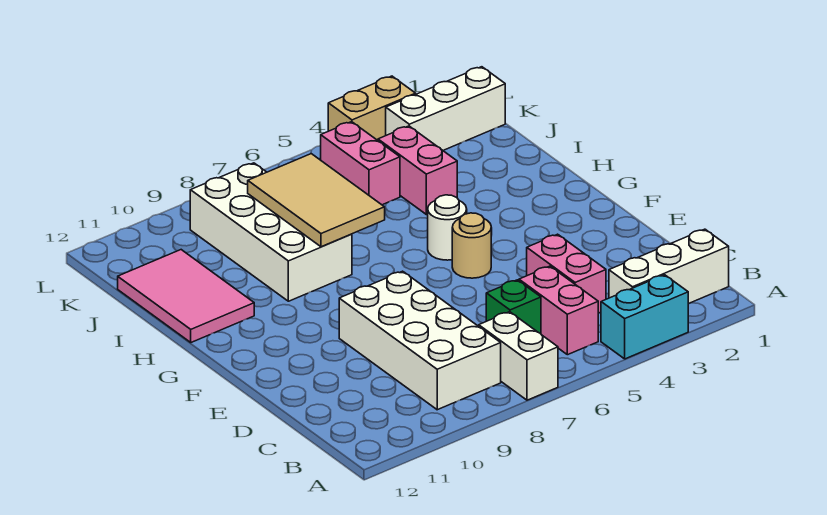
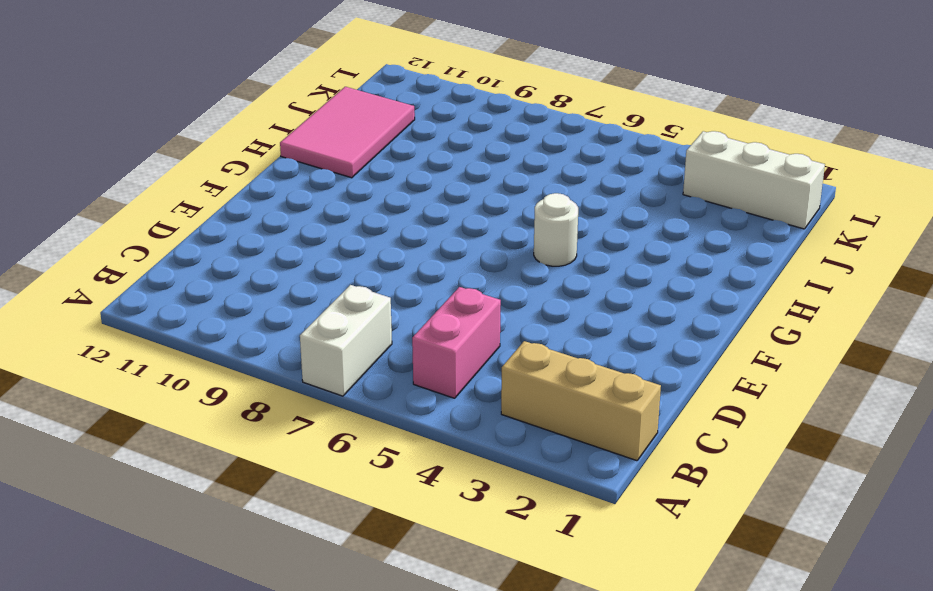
tan 1x3 brick [501,341,661,461] -> white 1x3 brick [609,229,729,304]
none -> cyan 1x2 brick [601,275,688,359]
none -> white 2x4 brick [339,271,501,410]
none -> pink 1x2 brick [527,234,606,313]

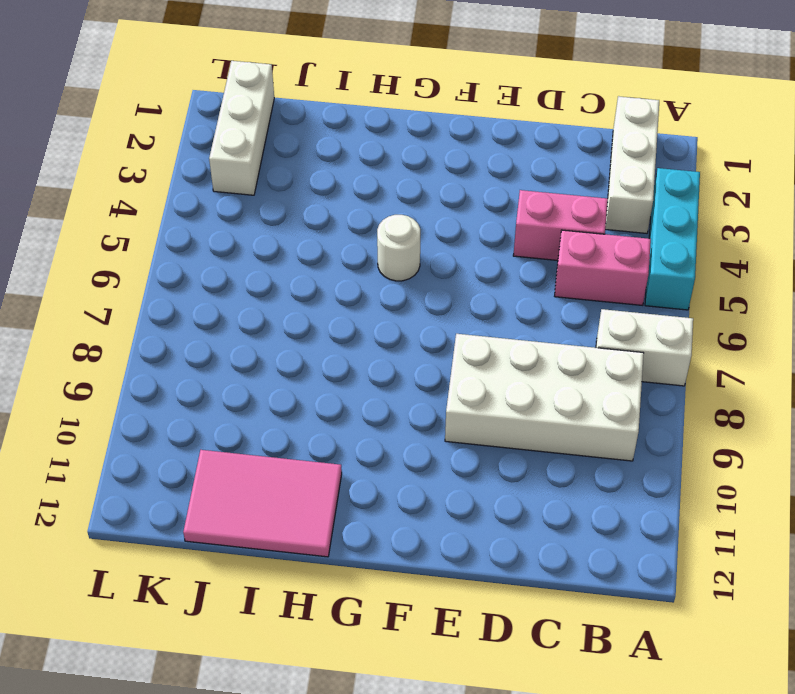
cyan 1x3 brick [645,168,700,310] -> cyan 1x2 brick [601,275,688,359]
none -> green 1x1 brick [486,280,541,334]
none -> tan 1x1 round brick [452,213,491,278]
none -> white 2x4 brick [190,163,352,301]

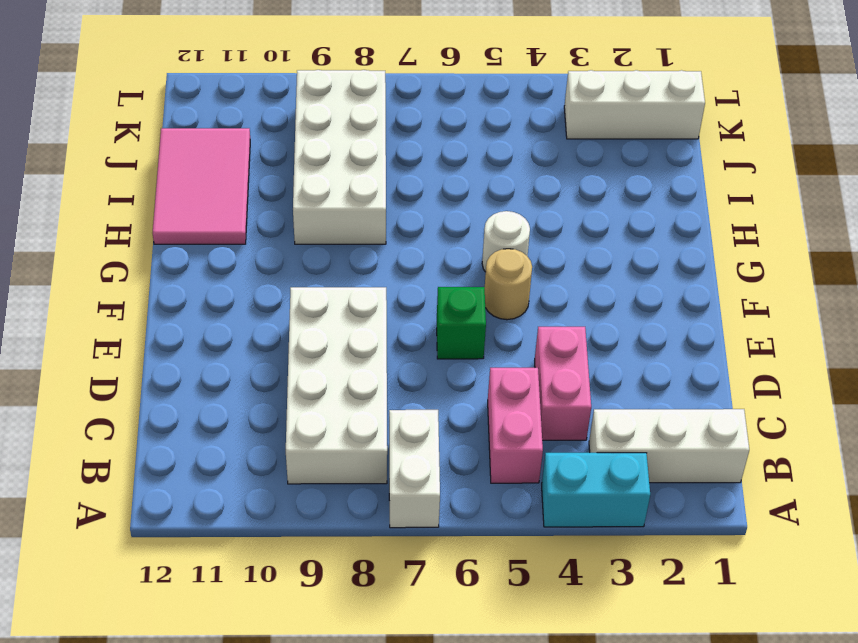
green 1x1 brick [437,287,486,359] -> green 1x1 brick moved to [486,280,541,334]
none -> pink 1x2 brick [378,126,457,214]
none -> pink 1x2 brick [321,122,400,205]
none -> tan 1x2 brick [328,76,416,140]

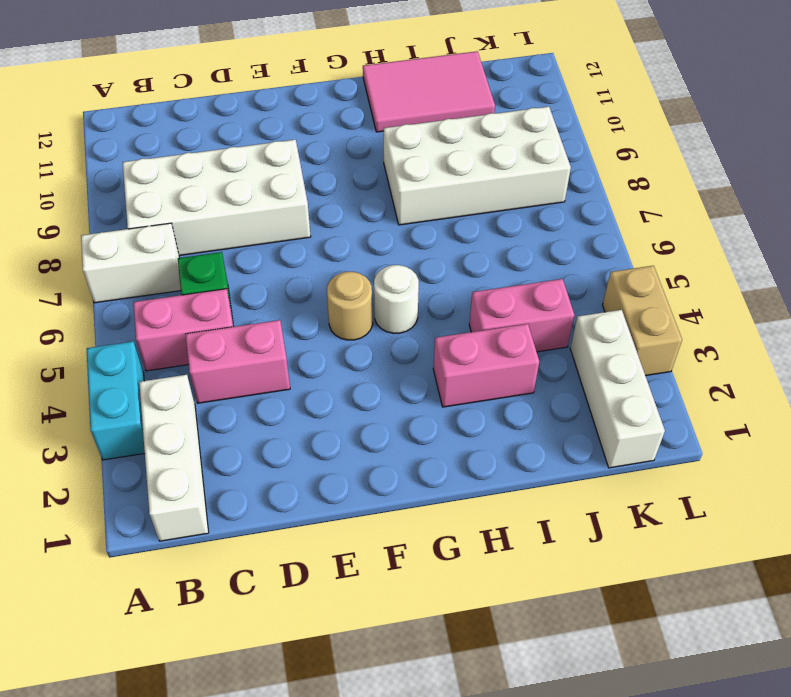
pink 1x2 brick [433,324,539,407] -> pink 1x2 brick moved to [321,122,400,205]
none -> tan 2x3 tile [248,154,385,247]

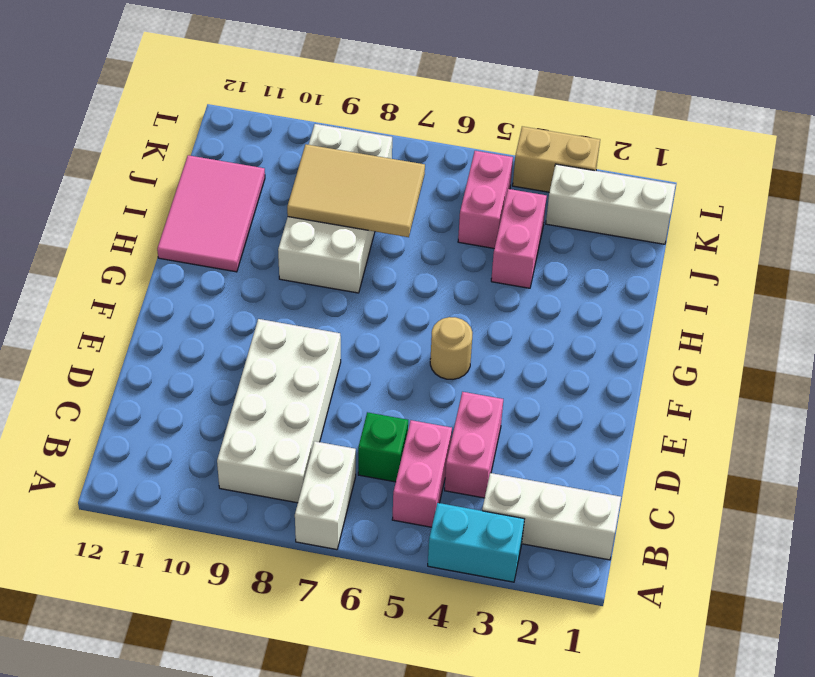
tan 2x3 tile [287,144,425,237] -> tan 2x3 tile turned to [248,154,385,247]
none -> white 1x1 round brick [428,195,467,260]

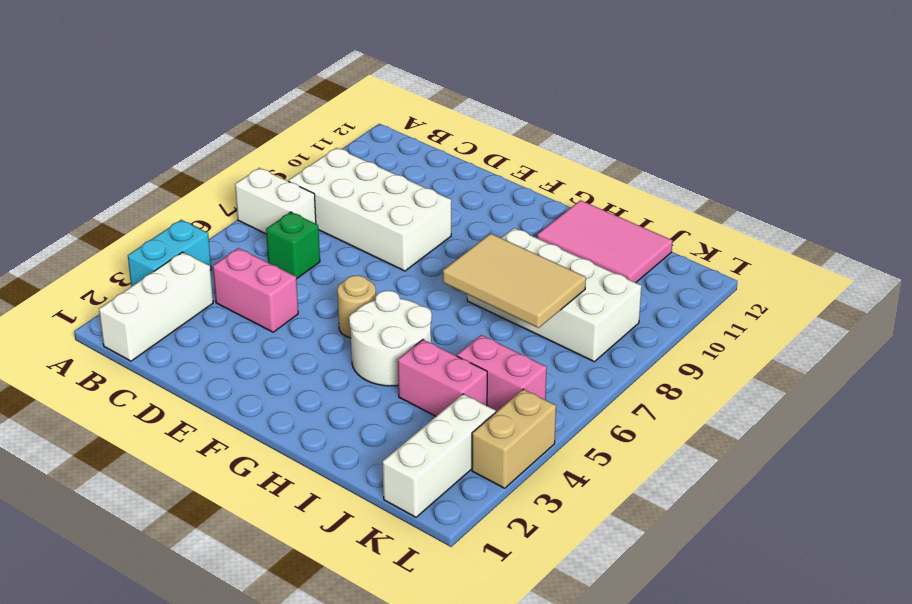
white 2x2 round brick [349,291,432,386] -> white 1x1 round brick [428,195,467,260]
none -> pink 1x2 brick [519,266,598,355]

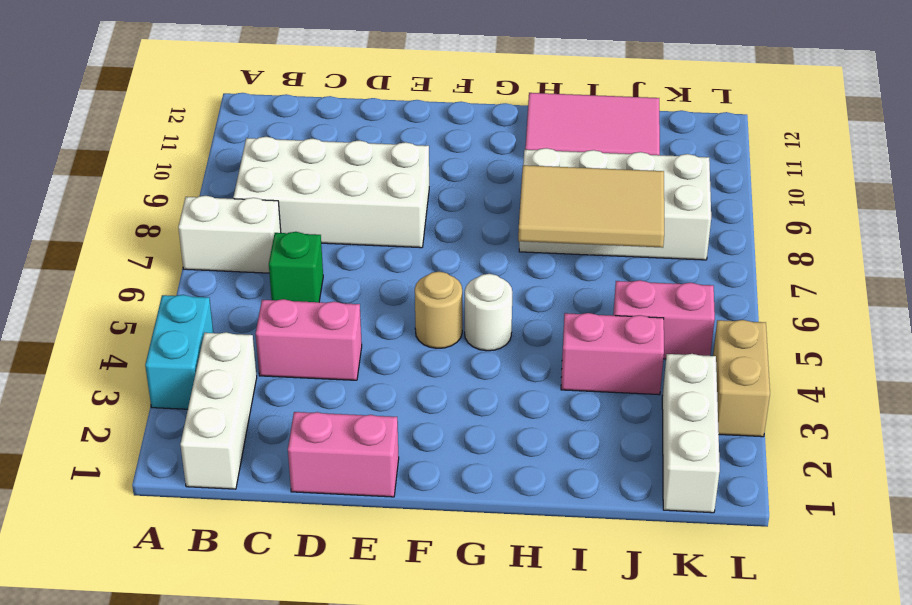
pink 1x2 brick [288,412,399,497] -> pink 1x2 brick moved to [519,266,598,355]

